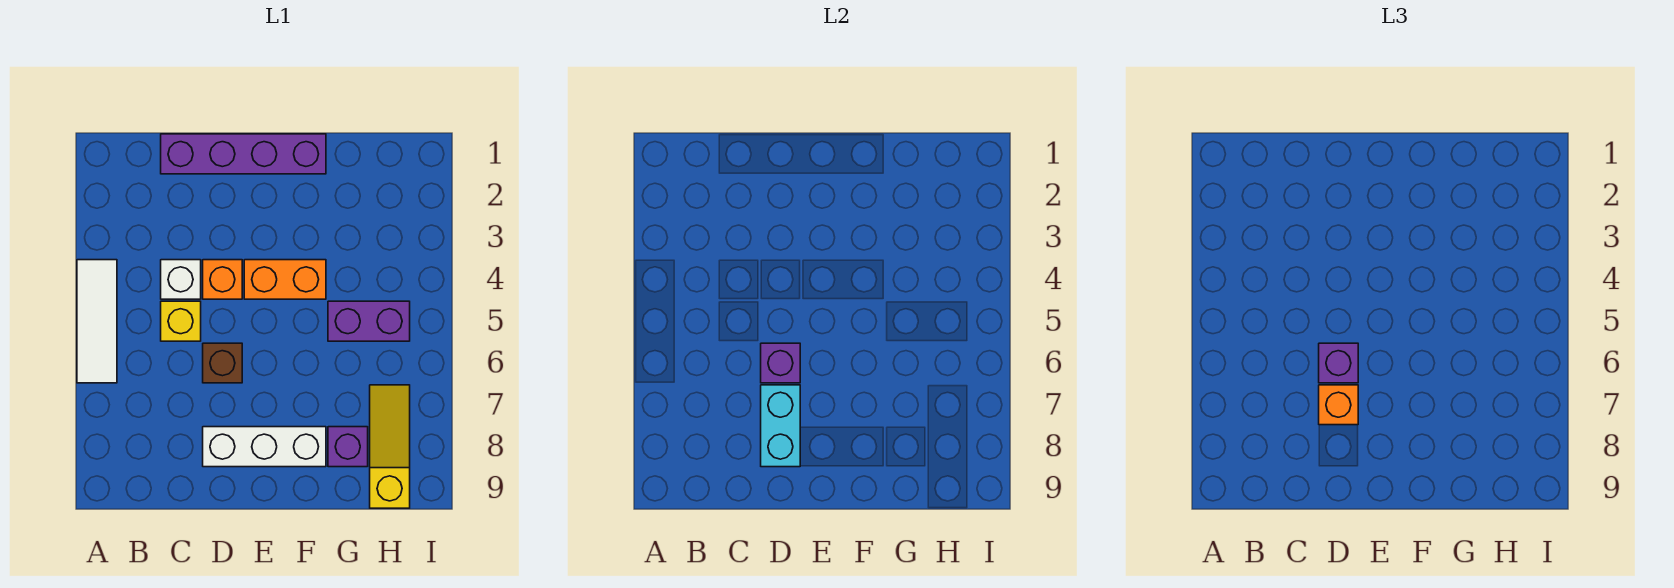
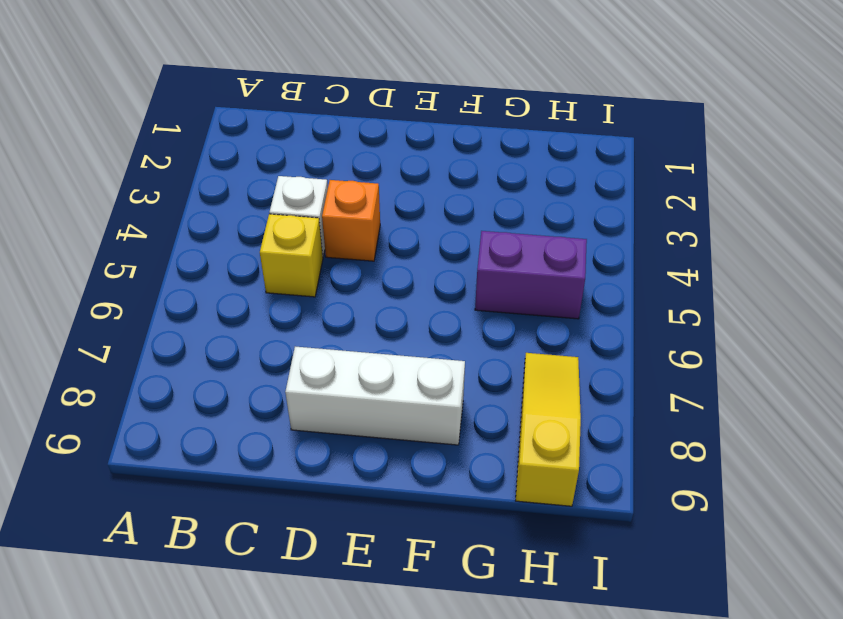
none -> white 1x3 tile [77,260,117,383]
none -> purple 1x4 brick [161,134,326,174]
none -> brown 1x1 brick [203,343,242,383]

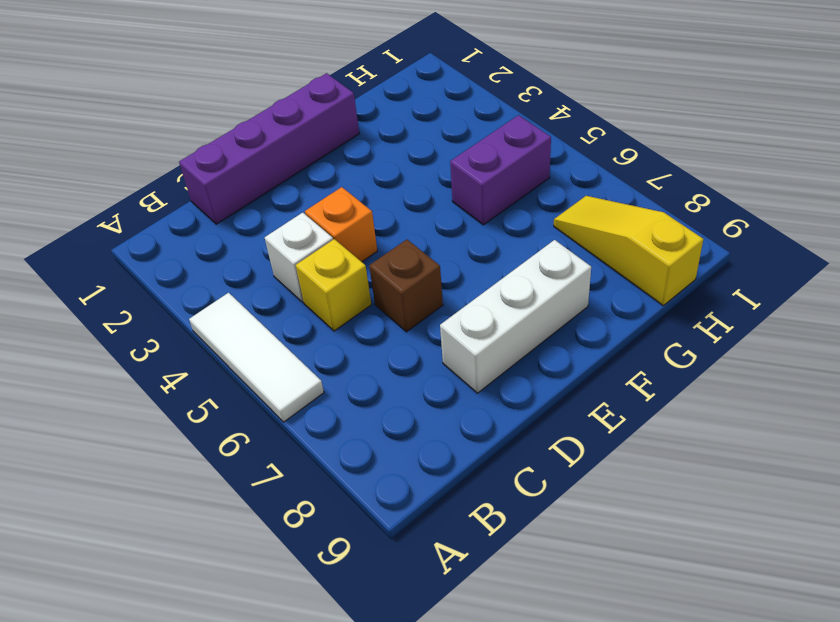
none -> orange 1x2 brick [244,260,326,299]
none -> purple 1x1 brick [328,427,368,467]
none -> purple 1x1 brick [761,343,800,383]

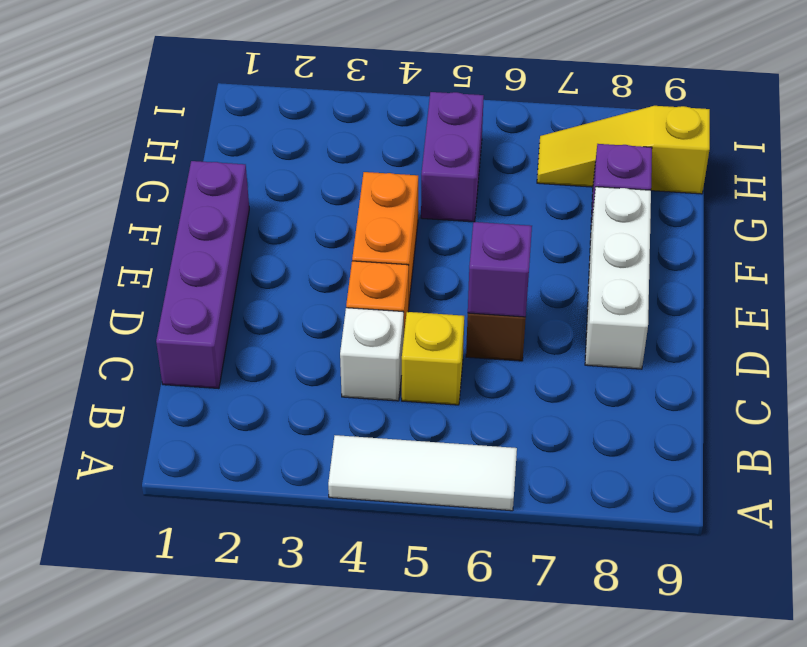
none -> cyan 1x2 brick [761,385,800,467]
none -> purple 1x1 brick [1319,343,1358,383]
none -> orange 1x1 brick [1319,385,1358,425]

